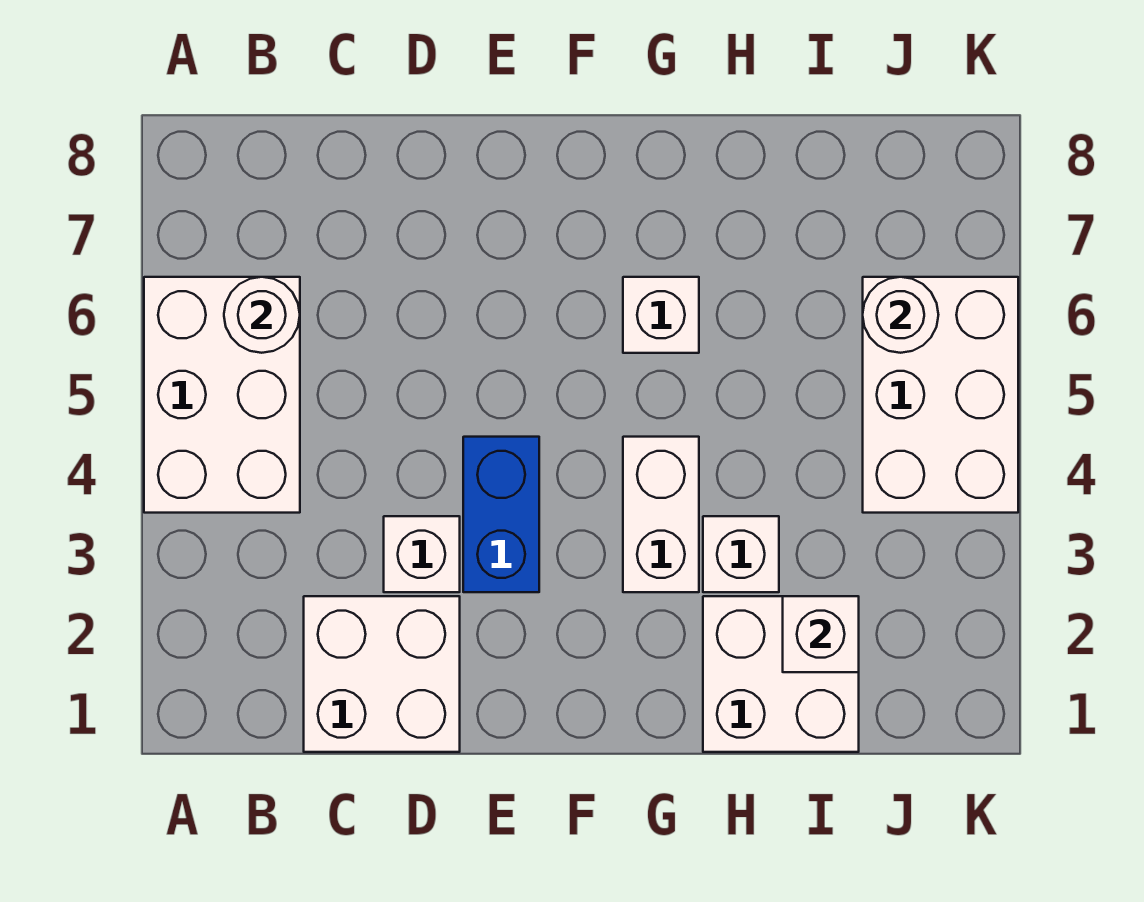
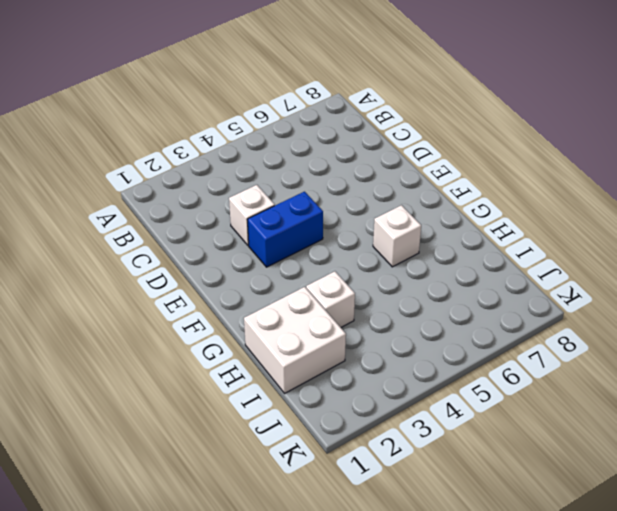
none -> white 2x3 brick [144,277,300,513]
none -> white 2x2 brick [304,596,460,752]
none -> white 1x2 brick [623,437,699,592]

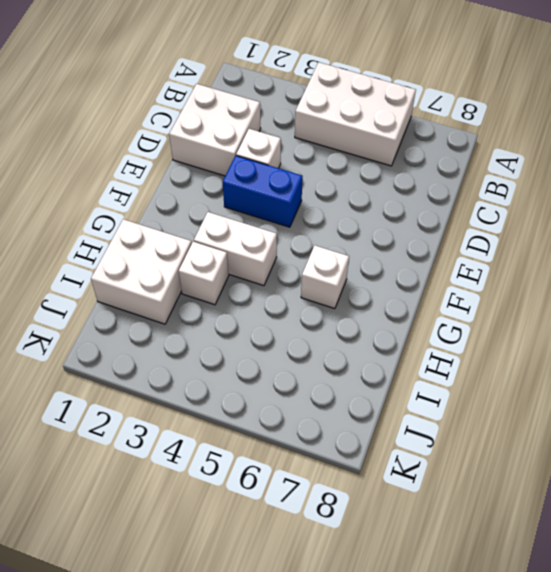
none -> white 2x3 brick [863,277,1018,513]
none -> white 1x1 round brick [224,277,300,353]
none -> white 1x1 brick [783,596,859,672]

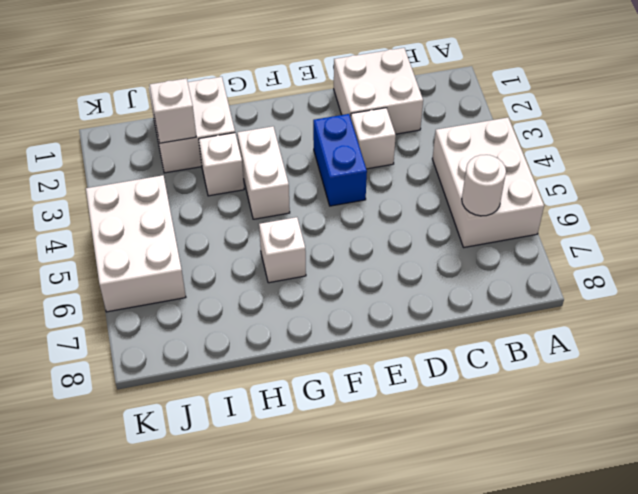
none -> white 1x1 round brick [863,277,938,353]

